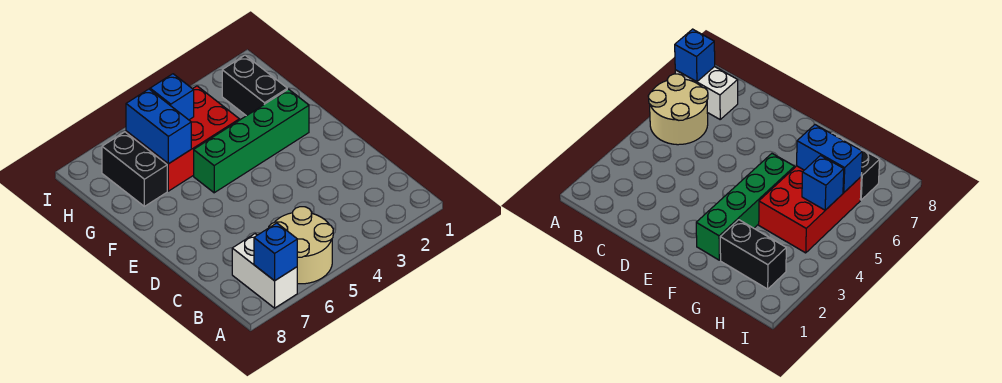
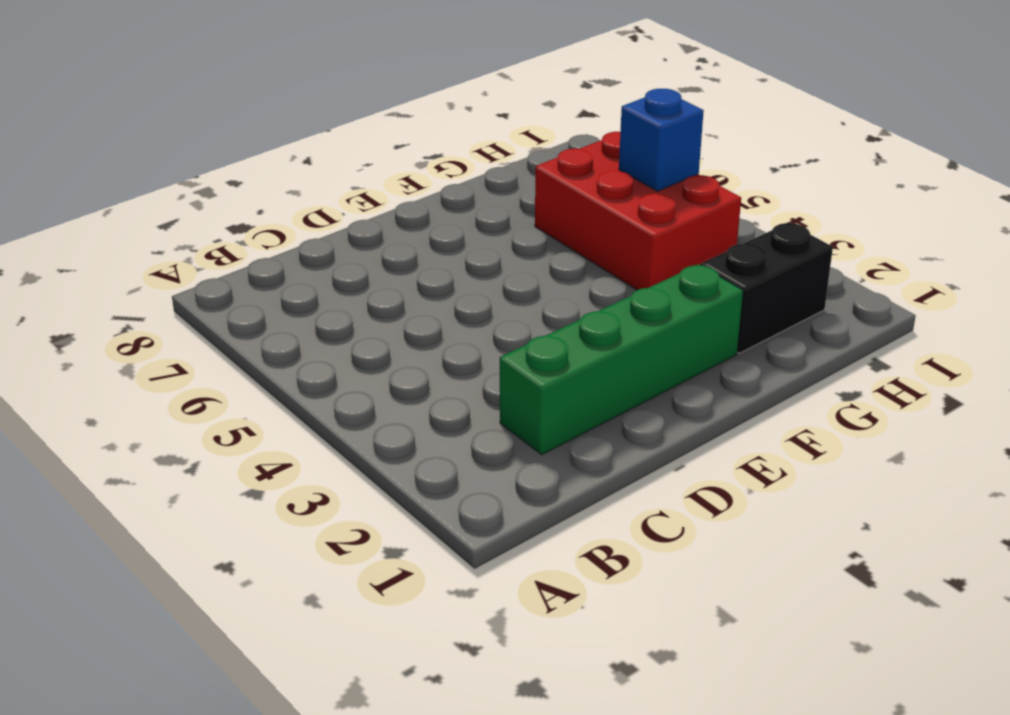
green 1x4 brick [500,264,743,454] -> green 1x4 brick turned to [194,89,309,193]
none -> tan 2x2 round brick [269,207,333,284]
none -> white 1x2 brick [232,234,297,308]

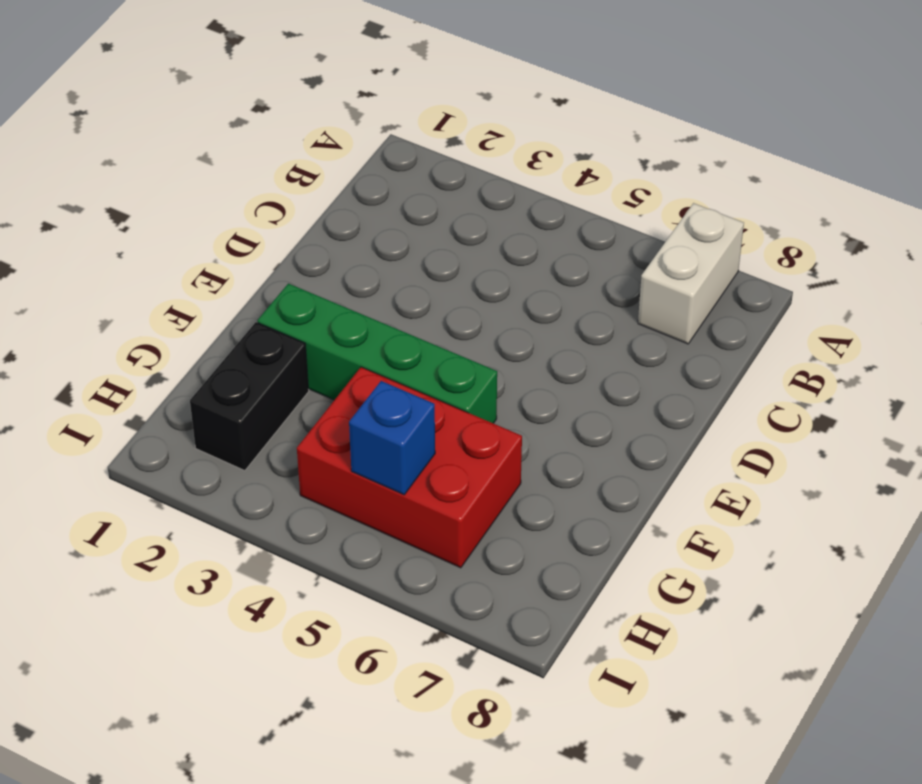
none -> tan 2x2 round brick [269,207,333,284]
none -> black 1x2 brick [102,132,167,206]

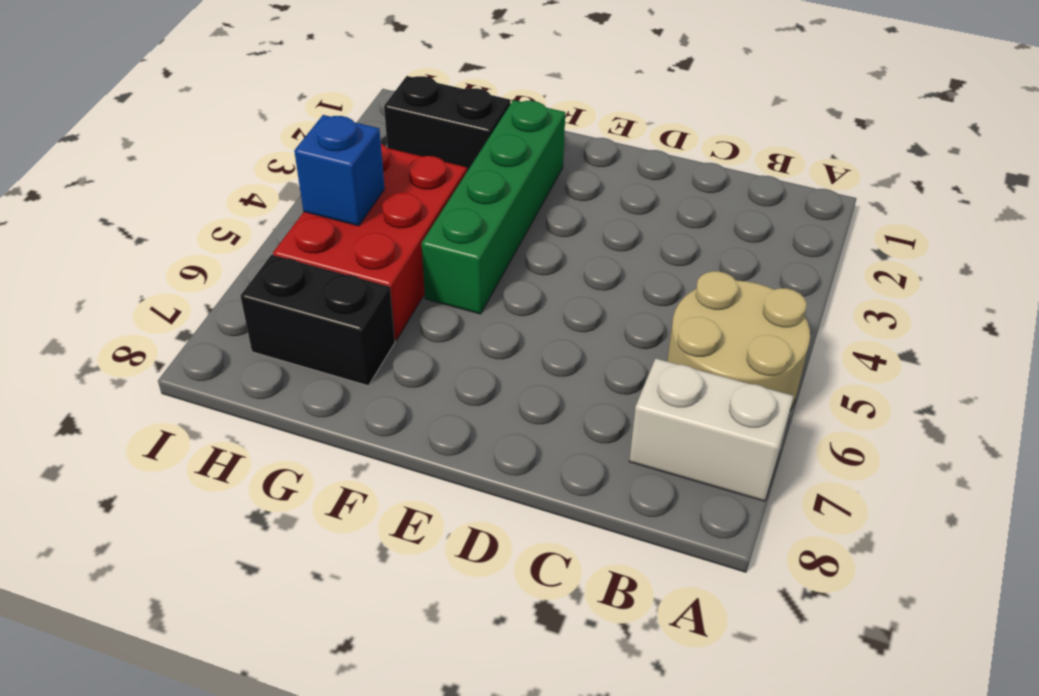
none -> blue 1x1 brick [254,223,297,281]
none -> blue 1x2 brick [126,89,191,164]

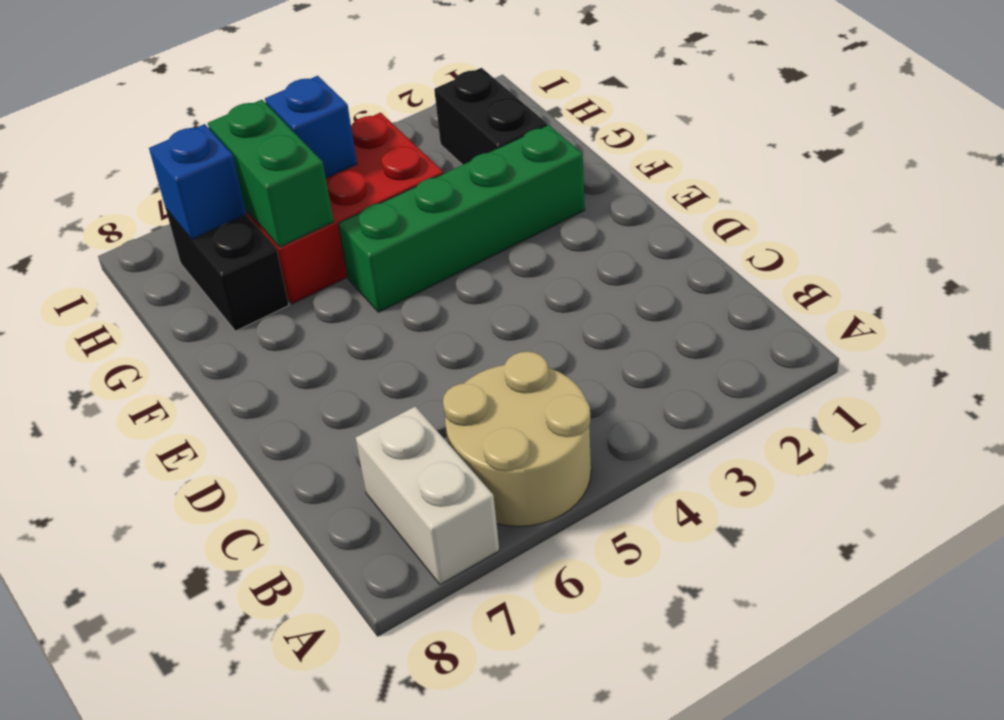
green 1x2 brick [208,100,334,247] -> blue 1x2 brick [126,89,191,164]
blue 1x1 brick [149,124,247,239] -> blue 1x1 brick moved to [254,223,297,281]

